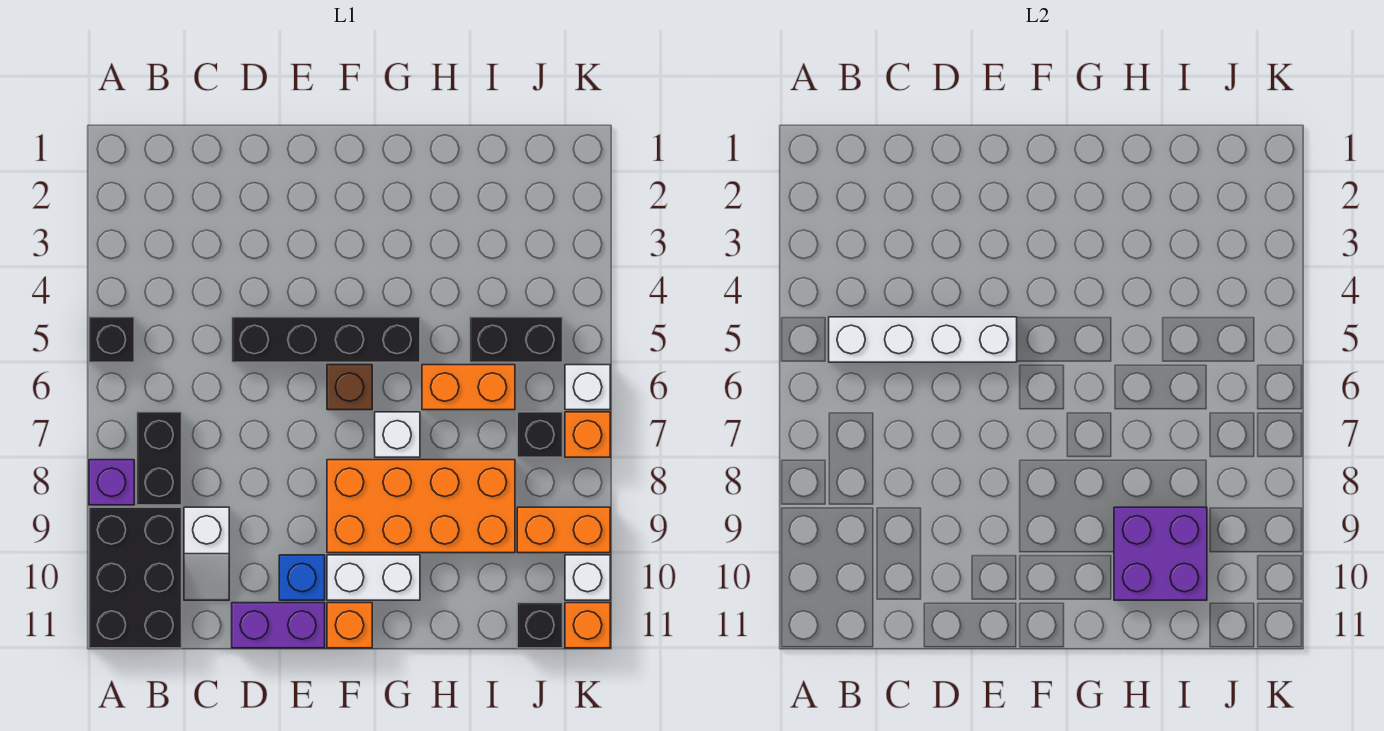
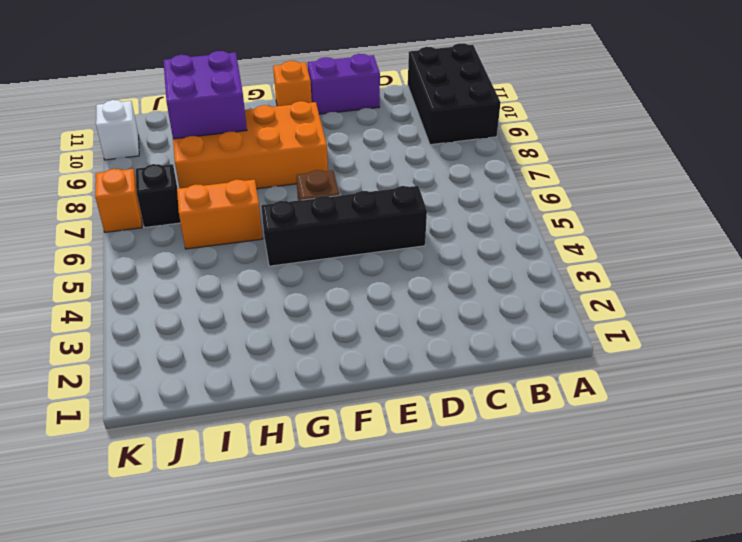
none -> black 1x1 brick [89,317,134,362]
none -> purple 1x1 brick [89,460,134,505]
none -> black 1x2 brick [137,412,182,505]

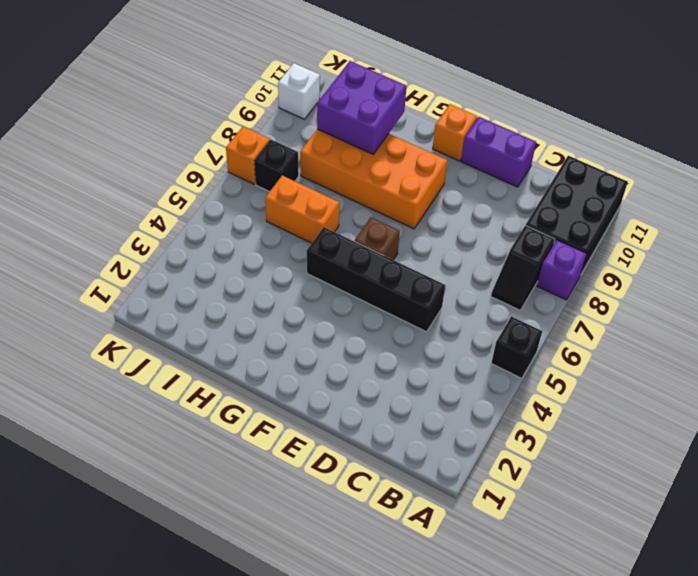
black 1x2 slope [491,225,555,310] -> black 1x2 brick [137,412,182,505]
none -> white 1x2 slope [184,507,229,600]
none -> blue 1x1 brick [279,555,325,600]
none -> white 1x2 brick [327,555,420,600]

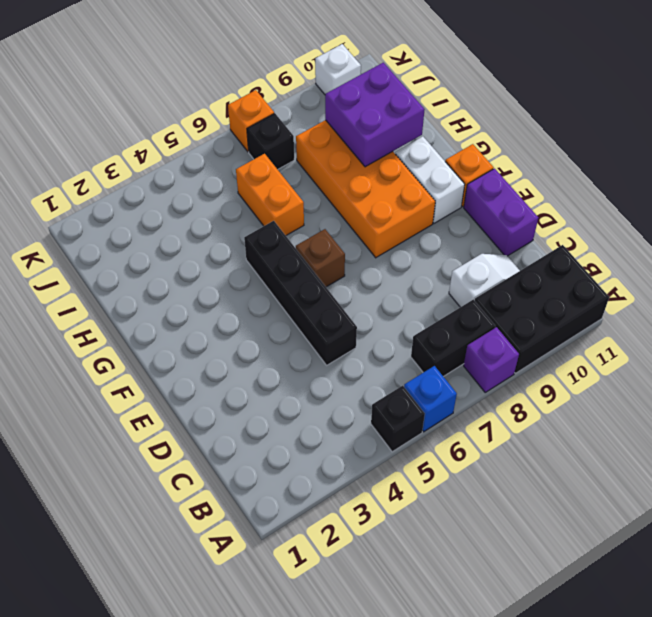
blue 1x1 brick [404,366,457,432] -> blue 1x1 brick moved to [279,555,325,600]
none -> white 1x1 brick [375,412,420,457]
none -> black 1x2 brick [470,317,563,362]
none -> orange 1x2 brick [517,507,610,553]

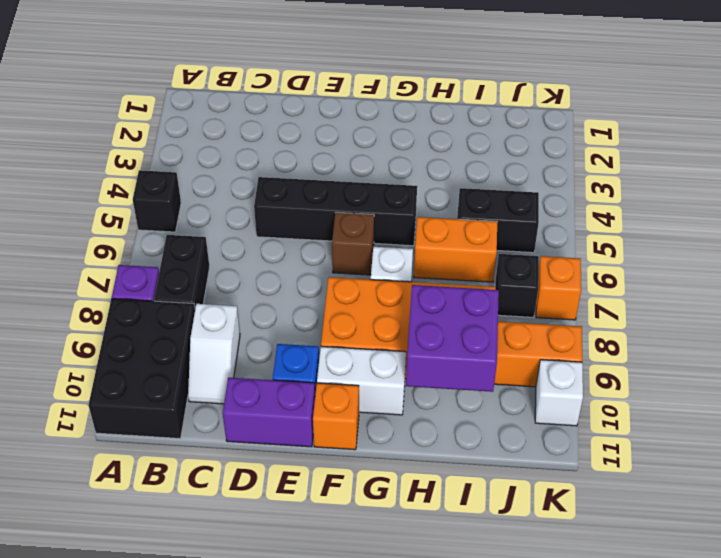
none -> black 1x1 brick [517,603,563,648]
none -> white 1x1 brick [565,365,610,410]
none -> orange 1x1 brick [565,603,610,648]

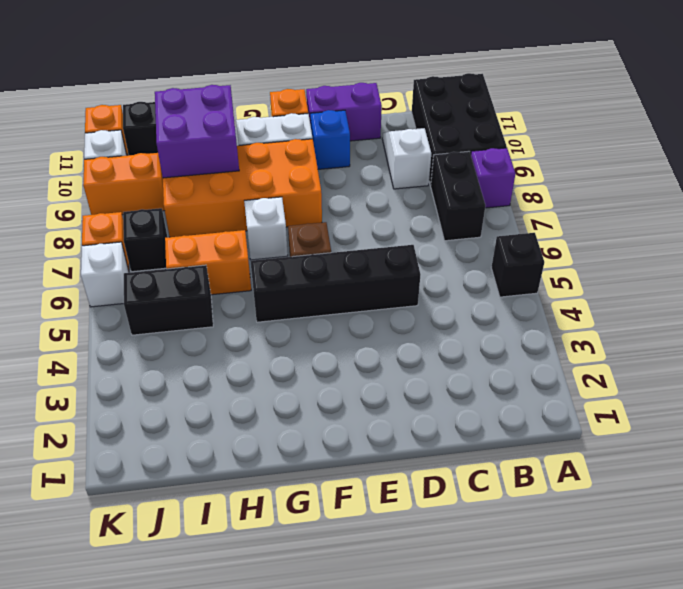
none -> white 1x4 brick [829,317,1017,362]

